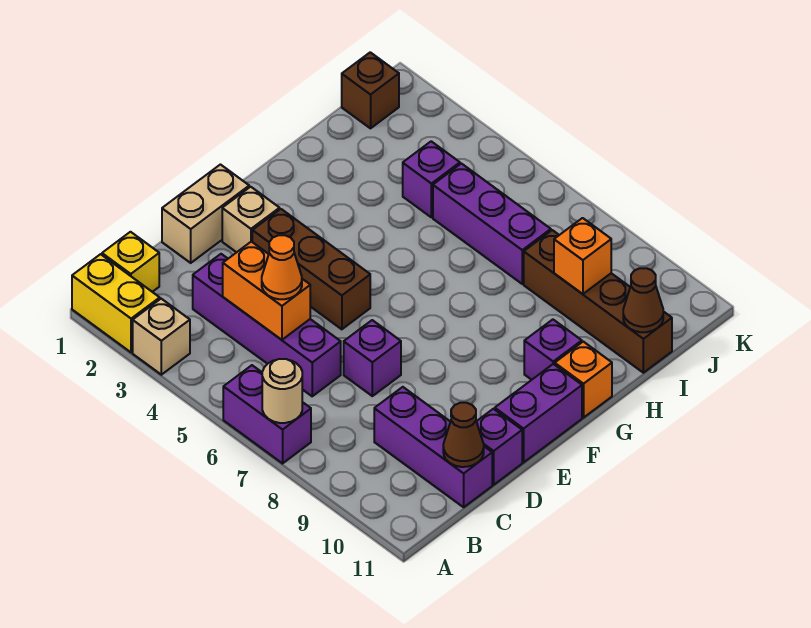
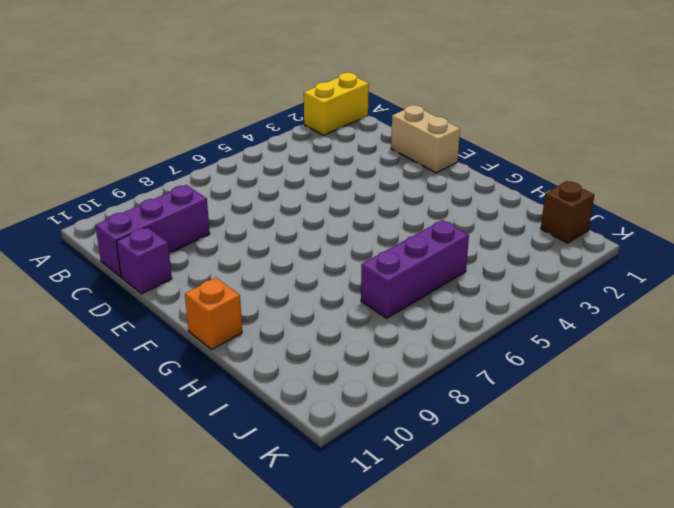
none -> tan 1x1 brick [133,299,190,375]
none -> purple 1x2 brick [223,365,311,463]
none -> yellow 1x1 brick [102,232,159,292]

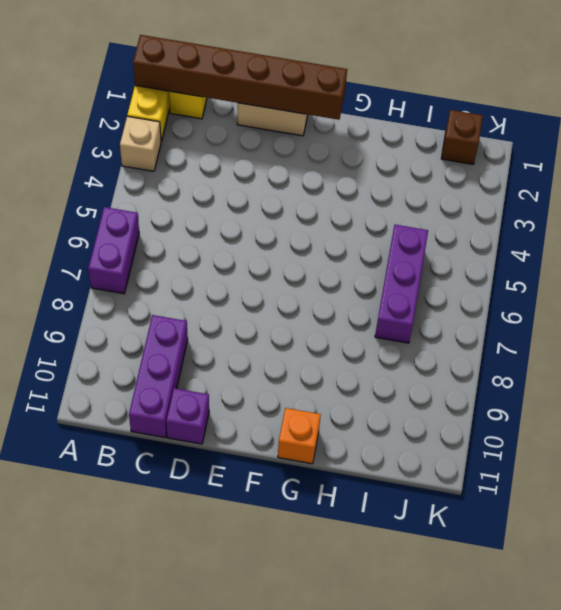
brown 1x6 brick [133,35,347,120] -> none
none -> purple 1x4 brick [193,254,341,396]
none -> purple 1x1 brick [344,320,401,396]
none -> tan 1x1 brick [222,187,280,252]

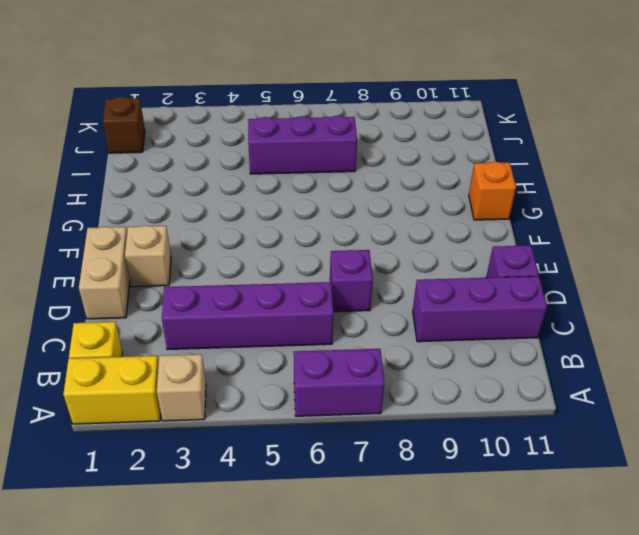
none -> brown 1x3 brick [252,209,370,329]
none -> purple 1x2 brick [495,364,582,462]
none -> purple 1x1 brick [524,320,582,380]

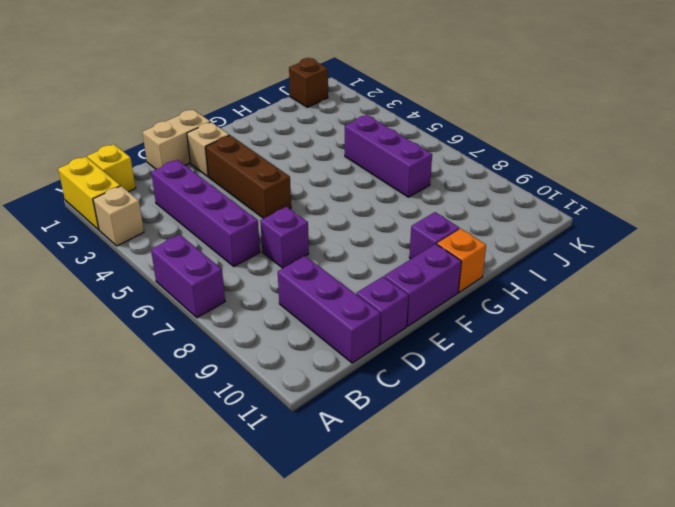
none -> purple 1x1 brick [403,141,460,217]
none -> brown 1x4 brick [524,230,672,373]
none -> tan 1x1 round brick [262,359,302,423]

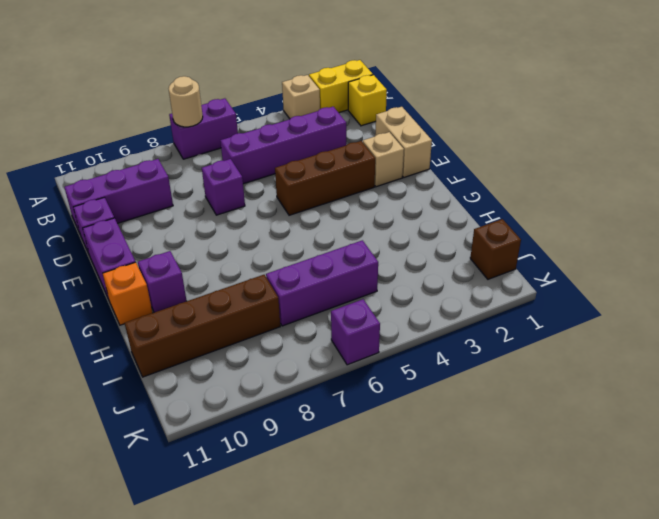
purple 1x1 brick [331,299,380,365] -> purple 1x1 brick moved to [403,141,460,217]
none -> orange 1x2 brick [223,242,310,340]
none -> brown 1x1 cone [443,403,484,467]
none -> orange 1x1 brick [554,218,611,294]

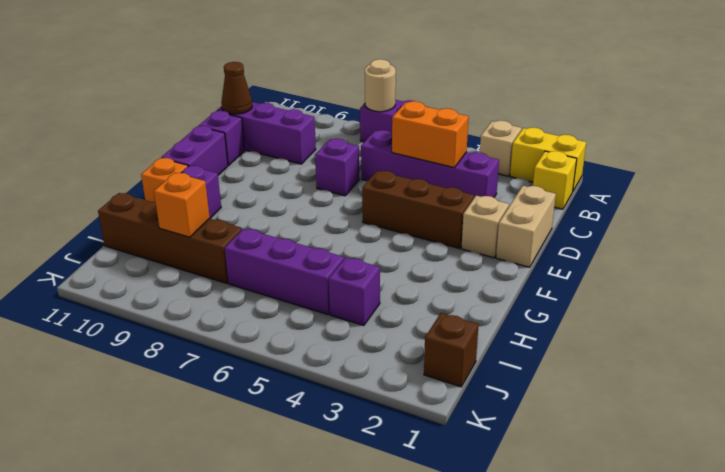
none -> brown 1x1 cone [623,268,663,332]
none -> orange 1x1 cone [262,235,302,299]

